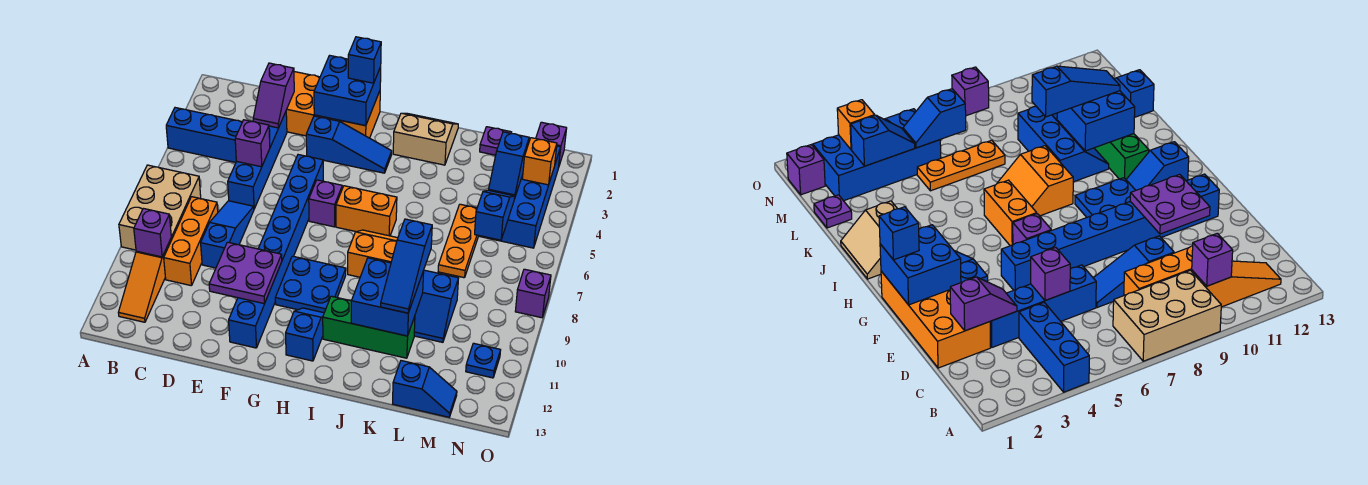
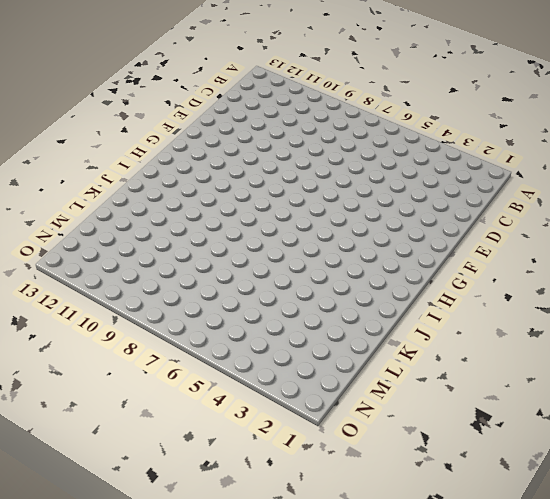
none -> blue 1x3 brick [166,108,242,162]
none -> tan 2x3 brick [119,165,201,250]
none -> orange 1x3 slope [118,238,172,322]
none -> orange 1x3 brick [164,197,218,286]

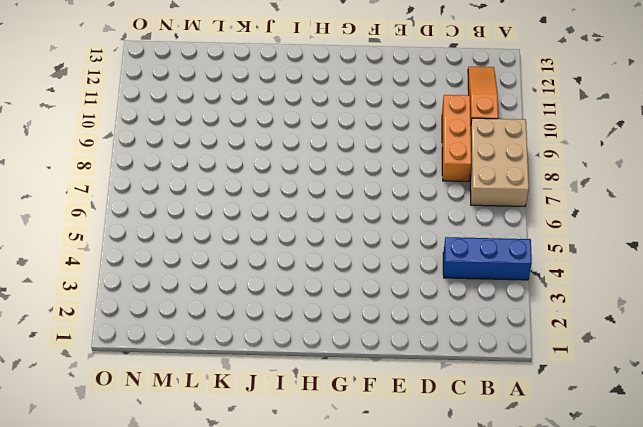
none -> orange 2x4 brick [286,72,380,138]
none -> blue 1x4 brick [228,112,287,209]
none -> blue 1x3 slope [201,201,254,268]
none -> blue 1x3 slope [306,116,392,173]

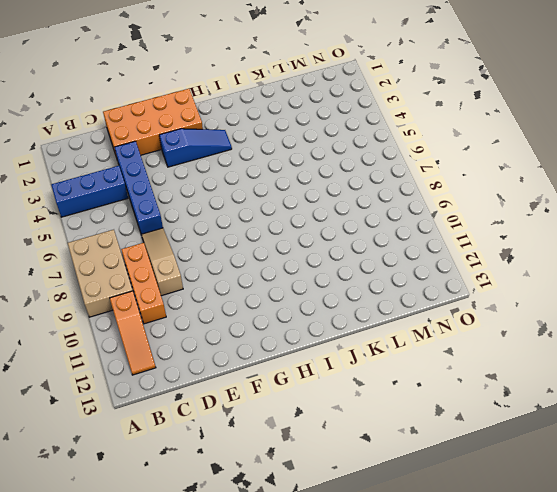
tan 1x3 slope [141,228,183,296] -> blue 1x3 slope [201,201,254,268]
none -> blue 1x8 brick [229,155,323,348]
none -> purple 1x1 brick [309,180,342,227]
none -> blue 2x2 plate [275,256,346,313]
none -> orange 1x2 brick [336,186,397,236]

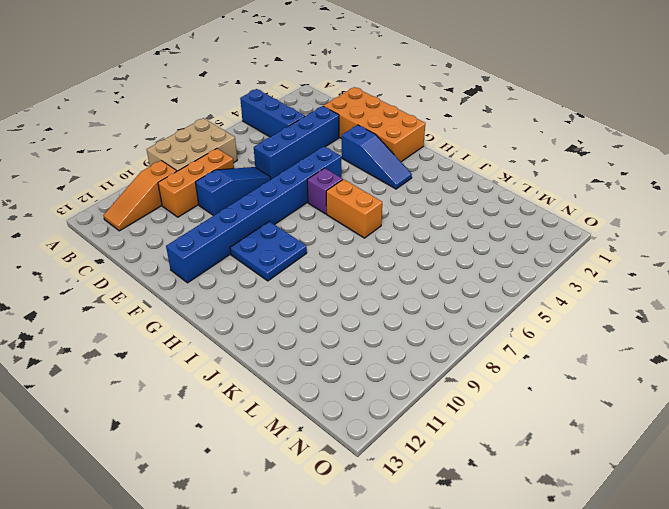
none -> blue 1x2 slope [286,308,324,361]
none -> tan 2x2 slope [393,113,458,165]
none -> orange 2x2 slope [348,230,398,277]
none -> green 1x3 brick [323,296,415,358]

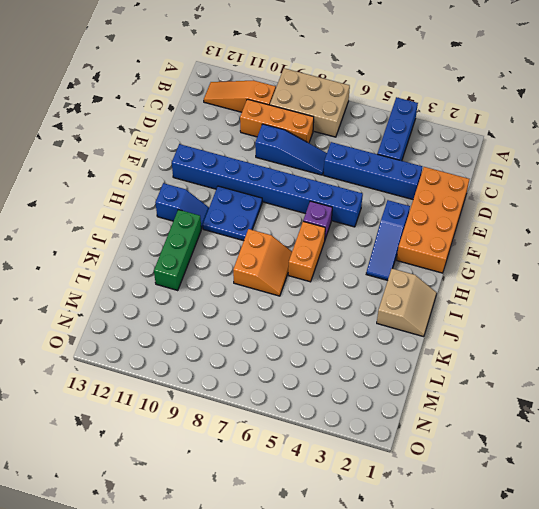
none -> blue 2x3 slope [414,270,459,342]
none -> purple 1x1 plate [480,127,511,155]
none -> orange 1x3 plate [438,204,479,278]
none -> blue 1x2 slope [393,361,457,417]

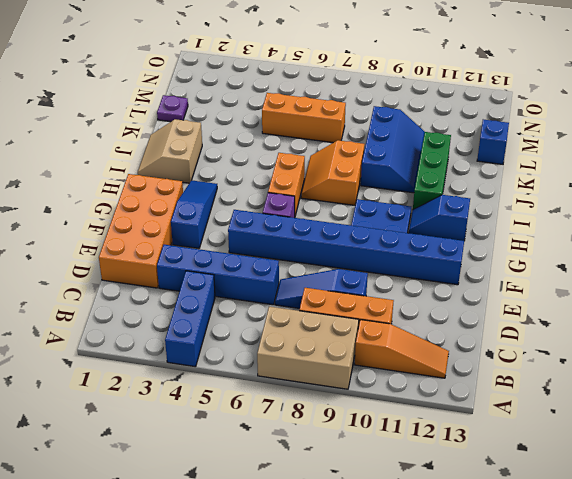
orange 1x3 brick [262,93,346,143] -> orange 1x3 plate [438,204,479,278]
none -> blue 2x4 brick [480,140,561,248]
none -> purple 1x1 brick [536,122,567,168]
none -> blue 1x1 plate [466,343,501,378]
none -> purple 1x1 brick [515,269,551,318]

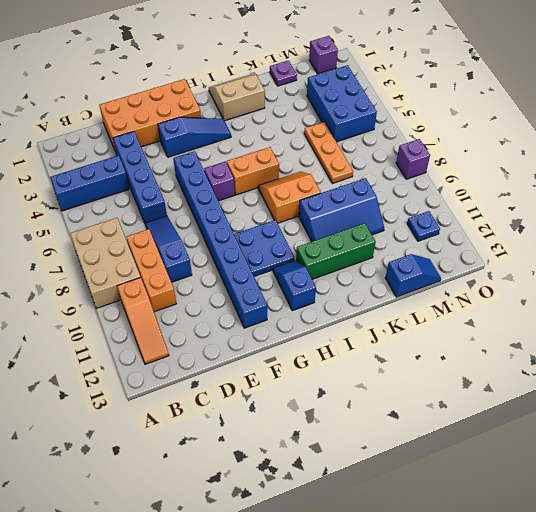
blue 2x3 brick [307,65,377,142] -> blue 2x4 brick [480,140,561,248]
none -> purple 1x1 brick [134,208,171,257]
none -> purple 1x2 slope [253,63,294,128]
none -> purple 1x1 brick [235,120,270,167]
none -> purple 2x2 plate [209,242,282,304]

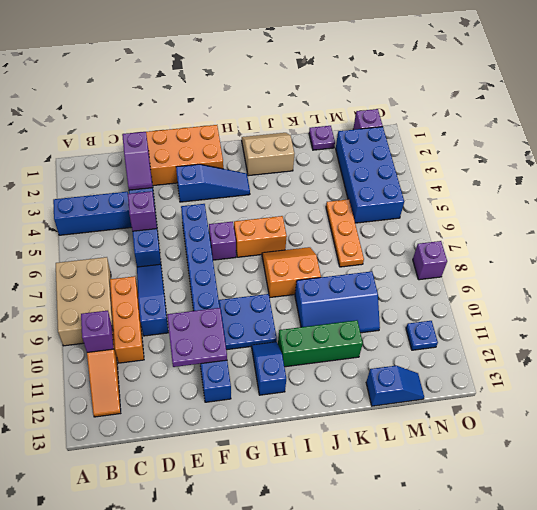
none -> blue 2x2 brick [314,55,381,126]
none -> blue 2x2 brick [351,258,424,336]
none -> blue 1x2 slope [489,132,529,199]
none -> blue 1x2 slope [475,190,515,240]

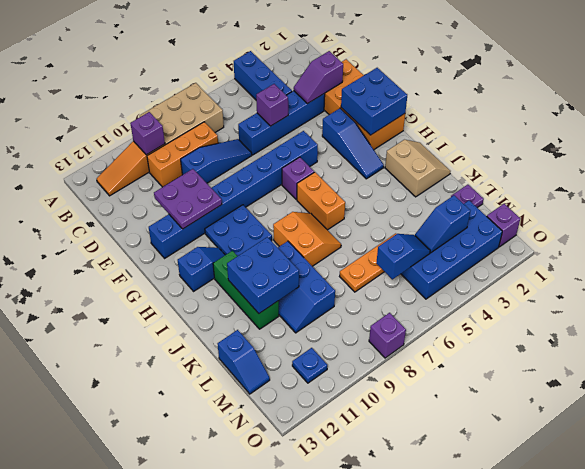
none -> orange 1x1 brick [522,138,557,185]
none -> blue 1x1 brick [348,37,381,83]
none -> blue 1x3 slope [381,219,432,313]

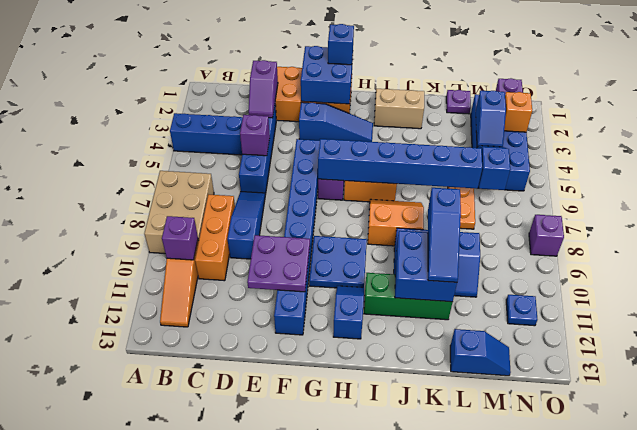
blue 1x6 brick [318,139,482,189] -> none

